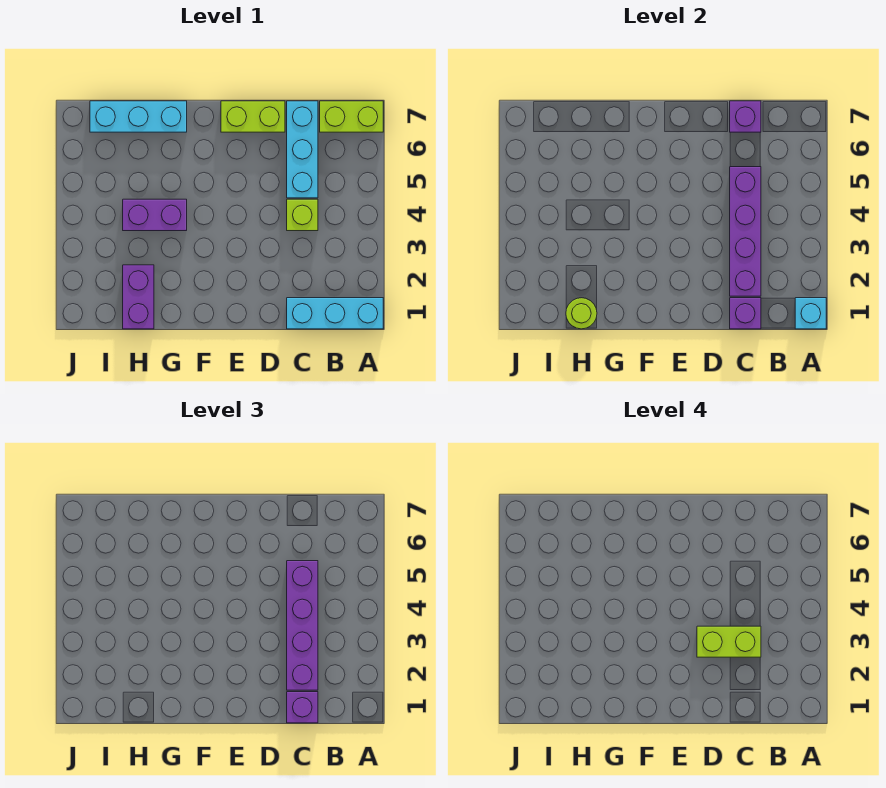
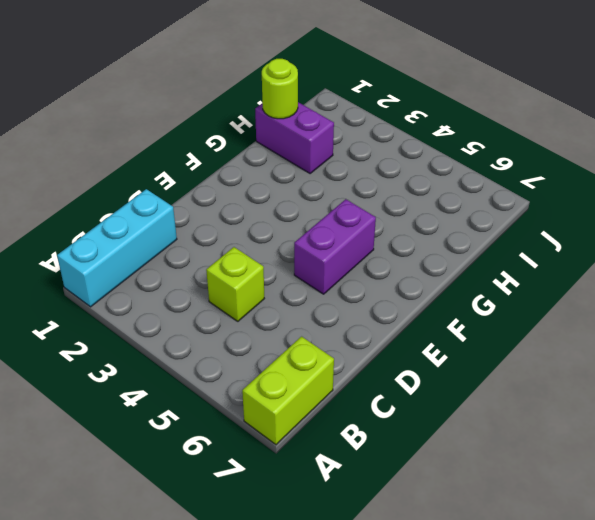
purple 1x2 brick [294,199,376,294] -> purple 1x2 brick moved to [123,199,187,231]
none -> cyan 1x3 brick [287,101,318,198]
none -> lime 1x2 brick [221,101,285,132]
none -> cyan 1x3 brick [90,101,187,132]

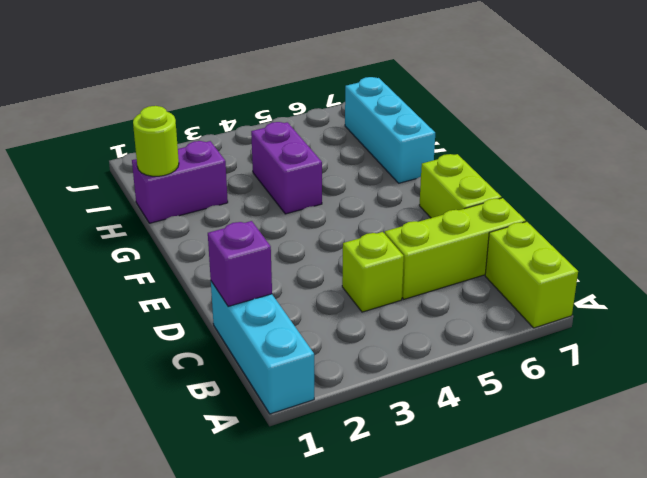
lime 1x3 brick [385,198,526,299] -> cyan 1x3 brick [287,101,318,198]
none -> cyan 1x1 brick [795,298,826,329]
none -> purple 1x4 brick [730,167,761,296]
none -> purple 1x1 brick [730,101,761,132]

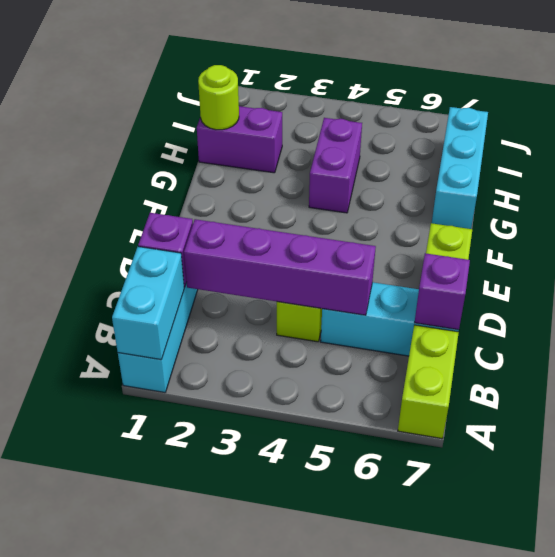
cyan 1x2 brick [112,247,184,360] -> cyan 1x1 brick [795,298,826,329]
none -> purple 1x1 brick [287,692,318,723]
none -> purple 1x4 brick [287,561,318,690]
none -> lime 1x2 brick [697,626,761,657]

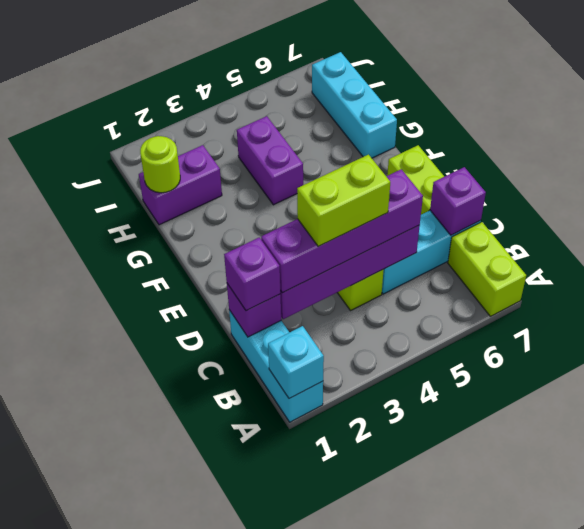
lime 1x2 brick [297,155,390,247] -> lime 1x2 brick turned to [697,626,761,657]

